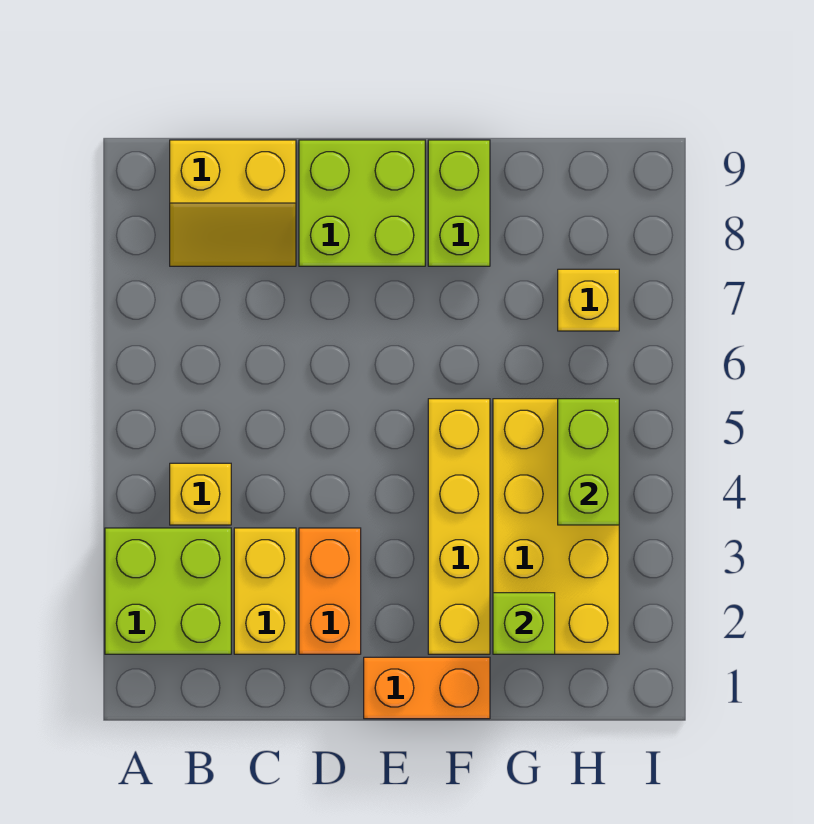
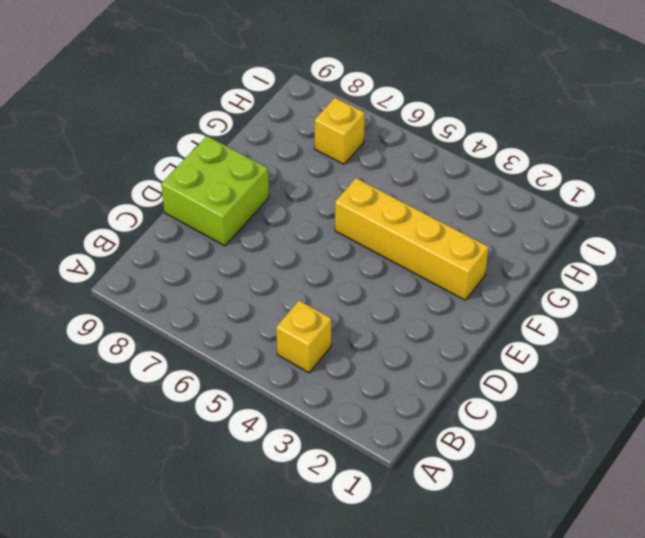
none -> lime 2x2 brick [105,528,231,654]
none -> yellow 2x2 slope [170,140,296,266]
none -> yellow 1x2 brick [234,528,296,654]

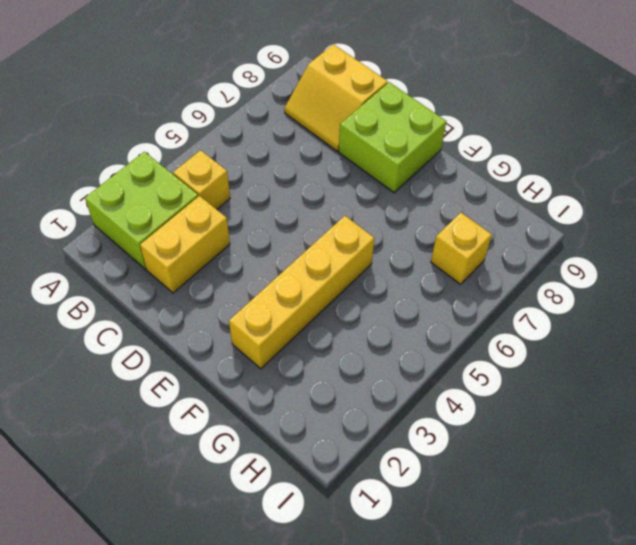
none -> orange 1x2 brick [299,528,361,654]
none -> orange 1x2 brick [364,657,490,719]
none -> lime 1x2 brick [428,140,490,266]

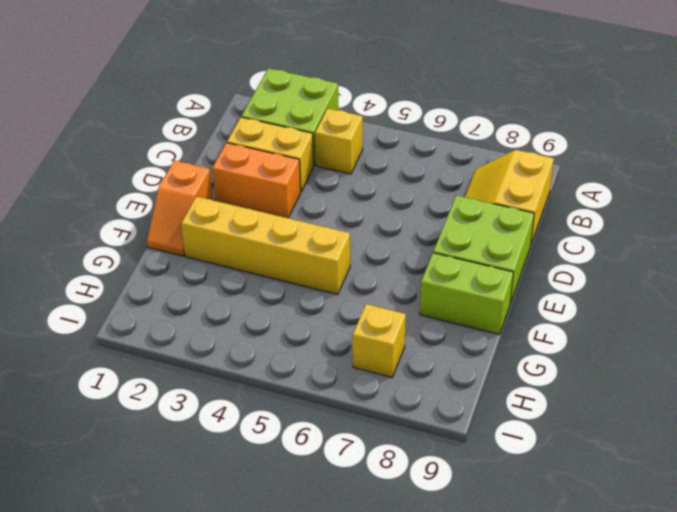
orange 1x2 slope [147,160,213,256] -> orange 1x2 brick [364,657,490,719]
none -> yellow 2x4 brick [493,399,619,654]
none -> lime 1x1 brick [493,593,555,654]
none -> lime 1x2 brick [558,399,619,525]

